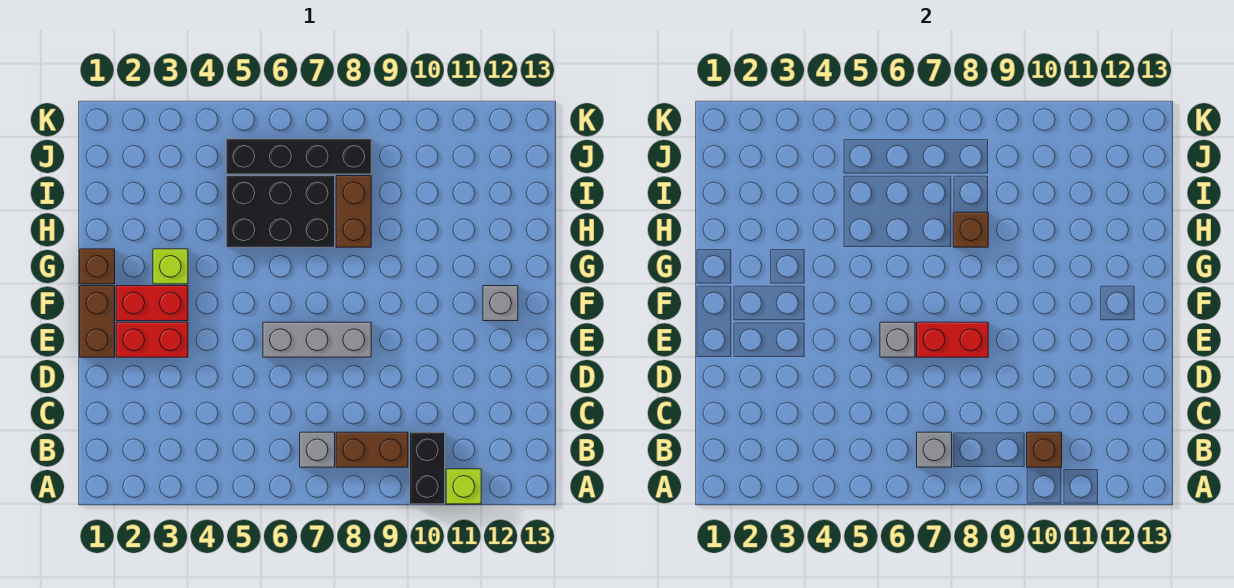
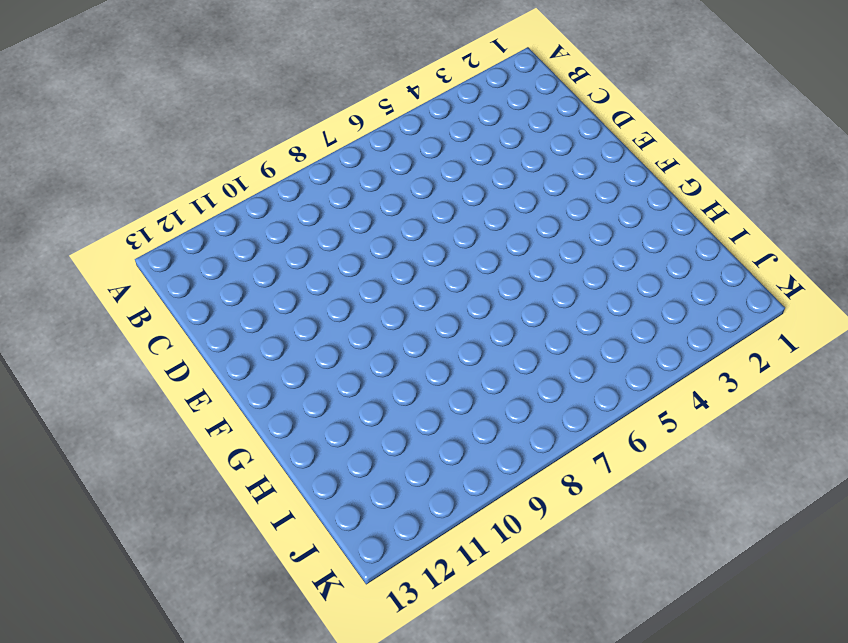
none -> black 1x2 brick [410,432,445,504]
none -> lime 1x1 brick [446,469,481,504]
none -> grey 1x1 brick [300,432,335,467]

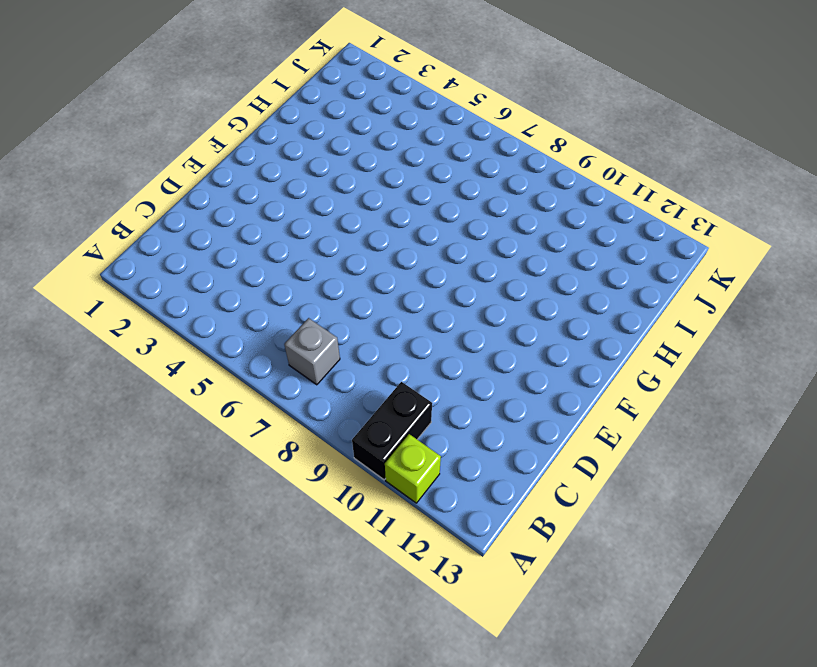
none -> brown 1x2 brick [336,432,408,467]
none -> brown 1x2 brick [80,286,115,357]
none -> red 1x2 brick [116,322,188,357]

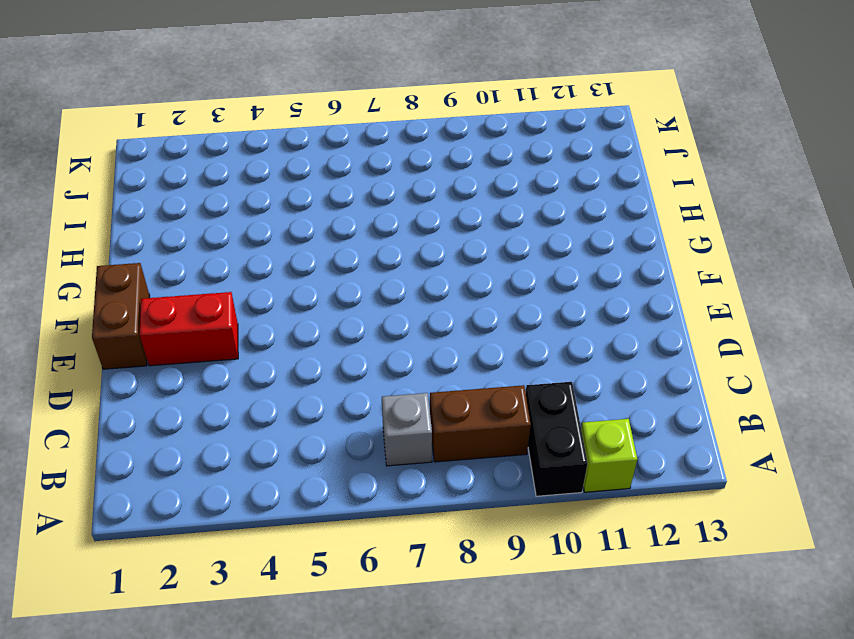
none -> grey 1x3 brick [263,322,371,357]
none -> red 1x2 brick [116,286,188,321]
none -> grey 1x1 brick [483,286,518,321]

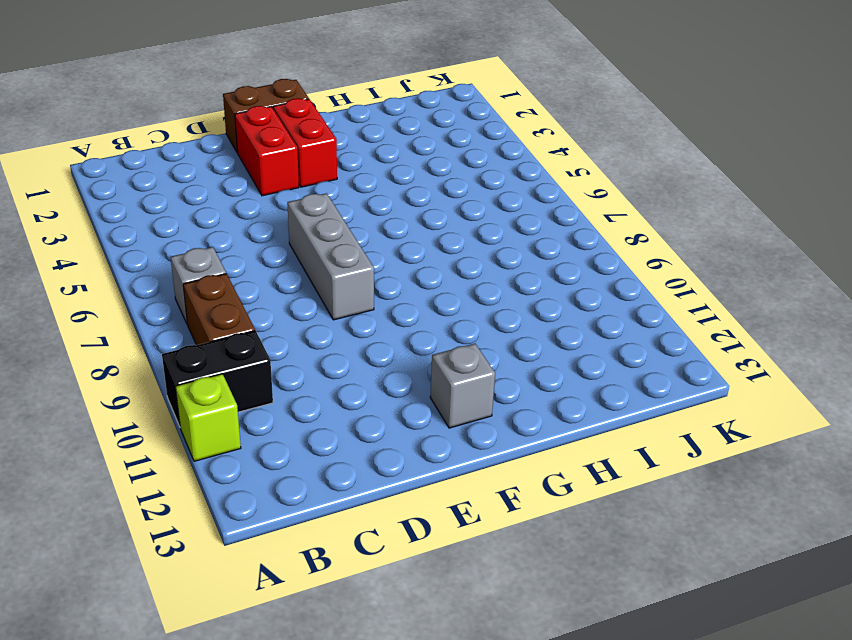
none -> brown 1x1 brick [80,249,115,284]
none -> lime 1x1 brick [153,249,188,284]
none -> black 2x3 brick [226,176,335,247]

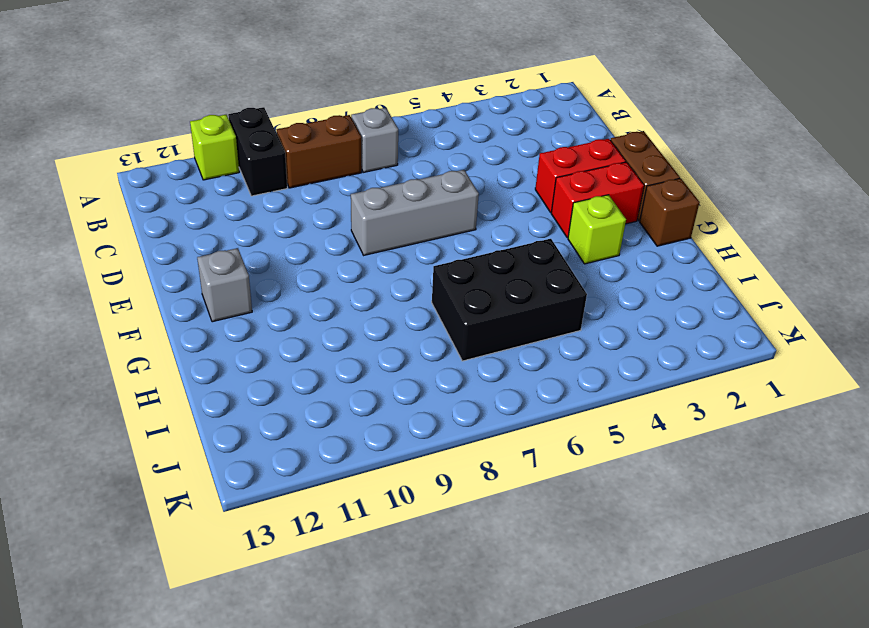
none -> brown 1x2 brick [336,176,371,247]
none -> black 1x4 brick [226,139,371,174]
none -> grey 1x1 brick [917,432,952,467]

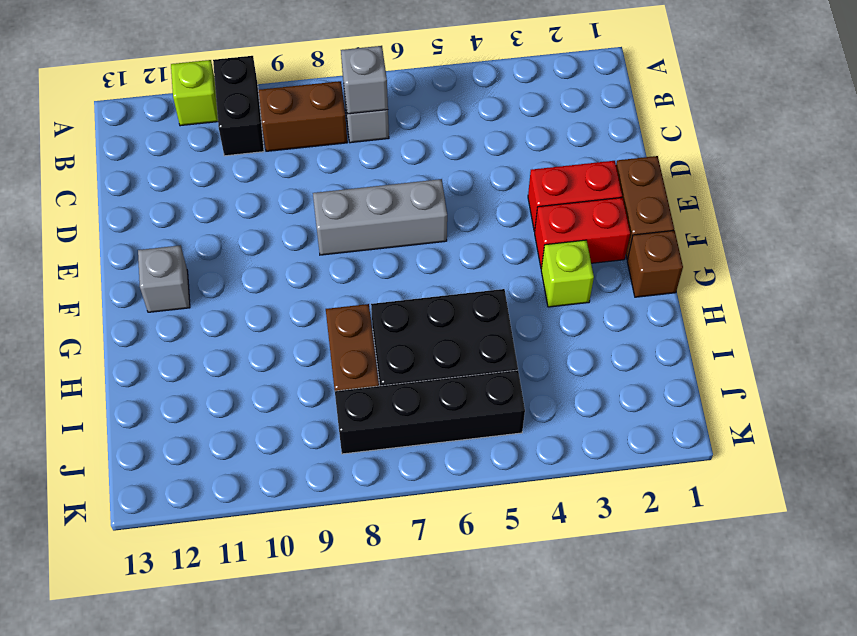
none -> brown 1x1 brick [1027,432,1062,467]
none -> grey 1x1 brick [880,322,915,357]
none -> red 1x2 brick [917,322,988,357]

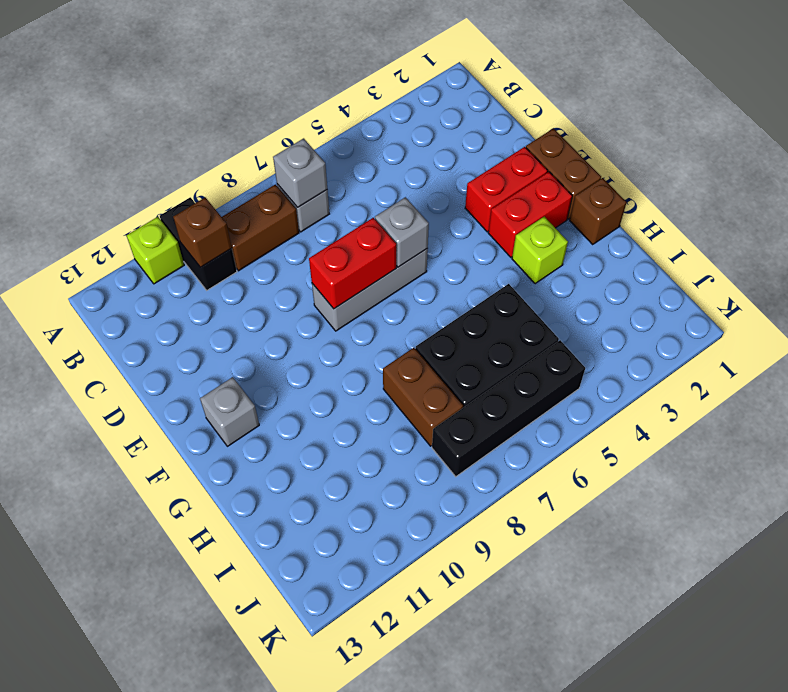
none -> brown 1x1 brick [953,212,988,247]

